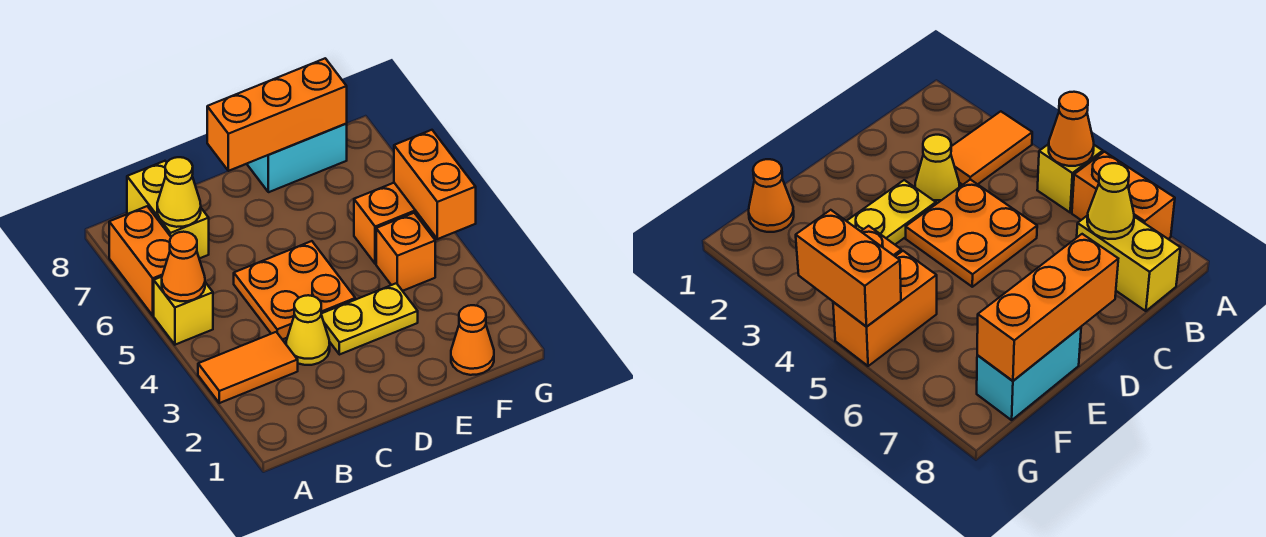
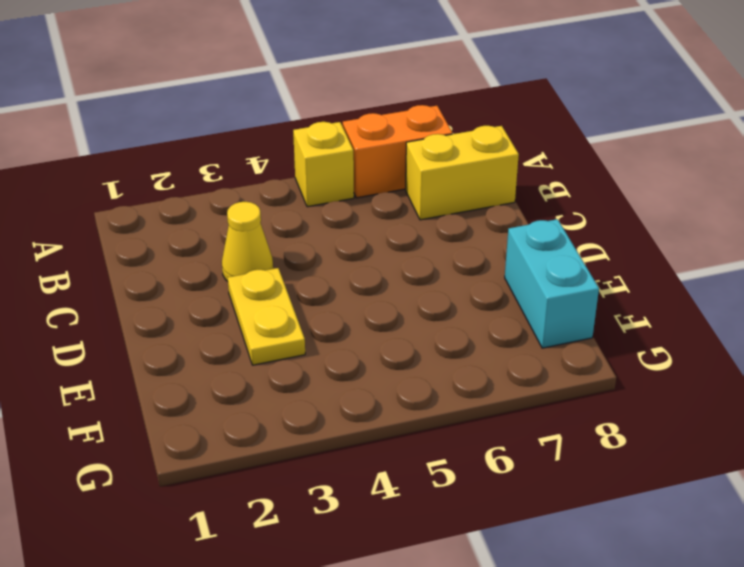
none -> orange 1x2 tile [198,332,298,403]
none -> orange 2x2 plate [234,241,355,340]
none -> orange 1x1 cone [451,305,494,375]

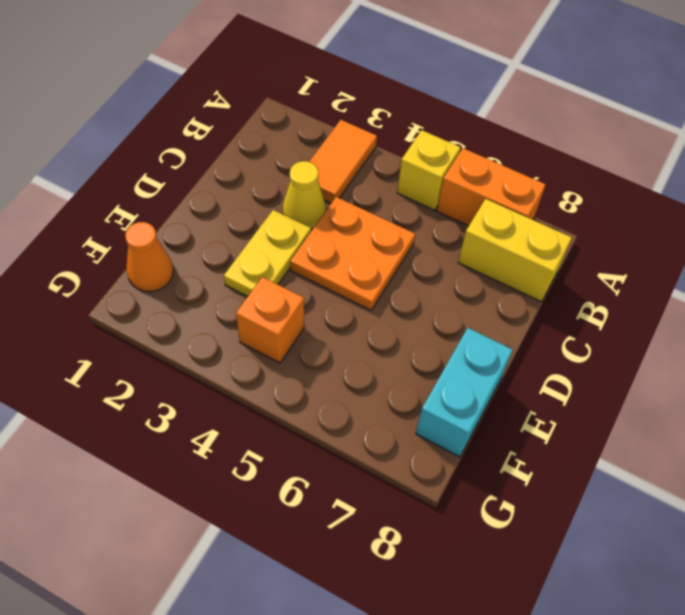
none -> orange 1x2 brick [354,183,437,264]
none -> orange 1x1 cone [162,232,205,301]
none -> yellow 1x1 cone [157,157,201,227]

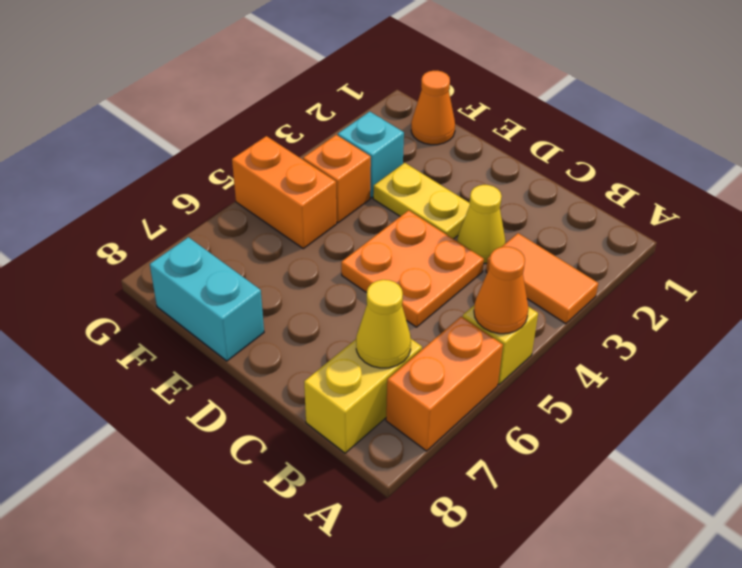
cyan 1x1 brick [338,112,404,198] -> none
none -> orange 1x3 brick [207,58,347,171]
none -> orange 1x2 brick [394,130,476,239]

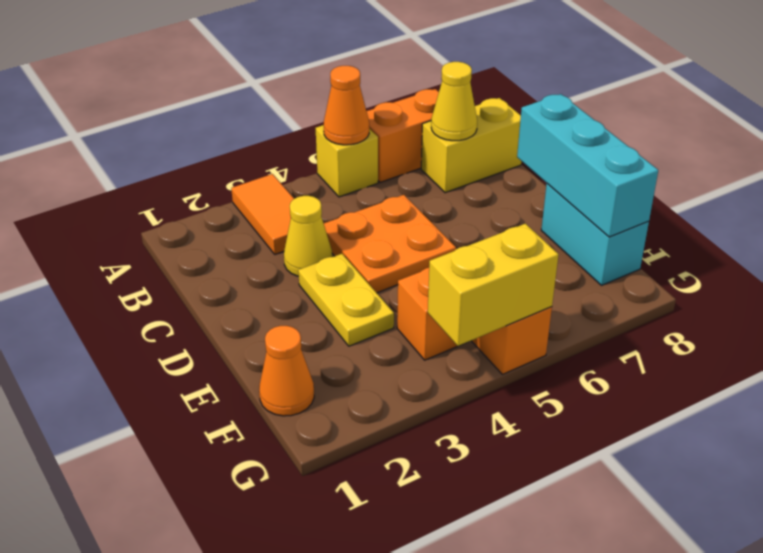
cyan 1x3 brick [517,94,658,237] -> orange 1x3 brick [207,58,347,171]
yellow 1x2 brick [428,224,559,346] -> orange 1x2 brick [394,130,476,239]

